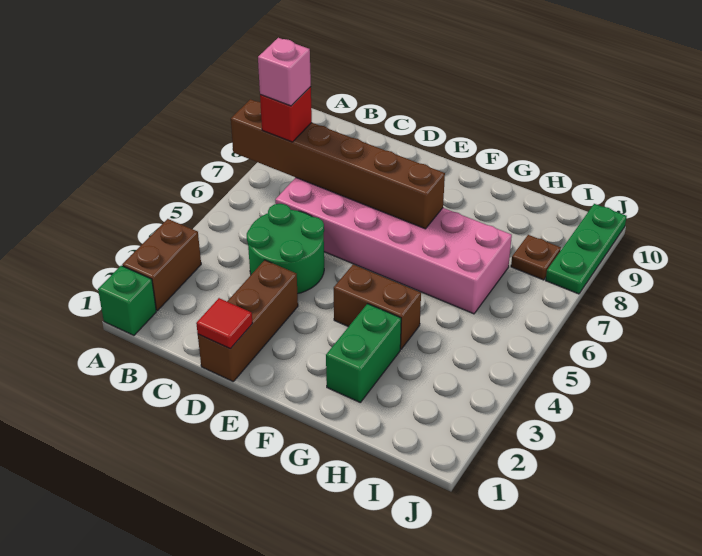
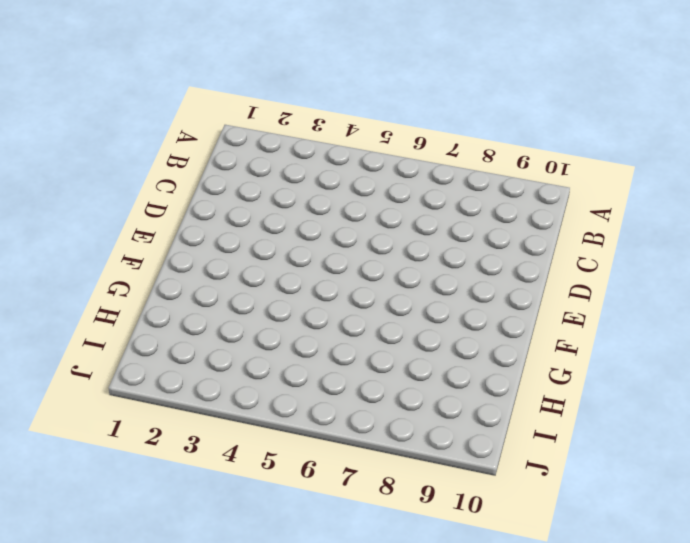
none -> green 1x1 brick [98,266,156,335]
none -> brown 1x2 brick [122,219,201,311]
none -> green 2x2 round brick [247,204,324,294]

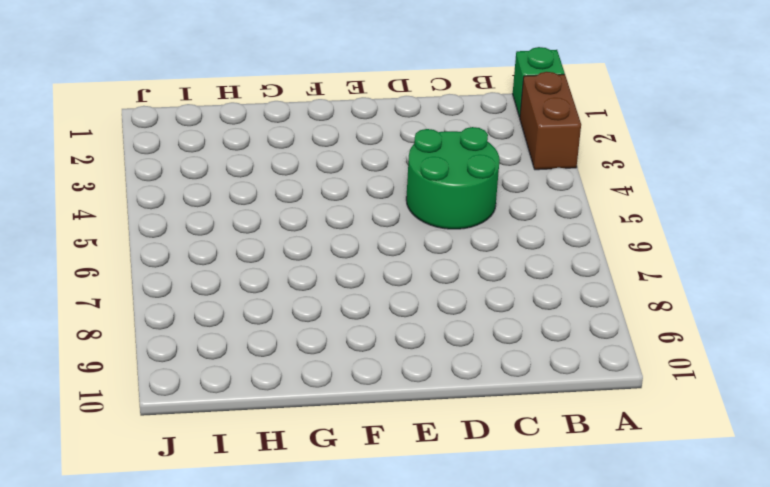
none -> pink 2x6 brick [275,178,512,314]
none -> brown 1x3 brick [198,260,298,381]
none -> brown 1x2 brick [334,264,421,349]

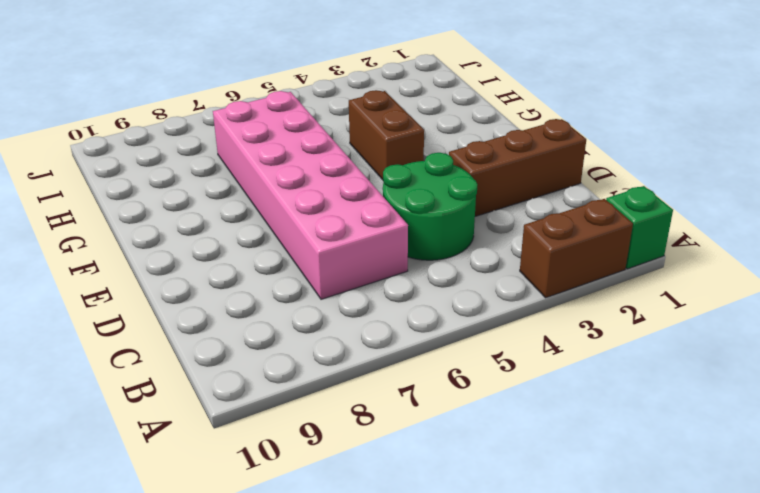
none -> green 1x2 brick [326,304,401,402]
none -> brown 1x1 plate [511,235,561,280]
none -> green 1x3 plate [546,204,627,294]

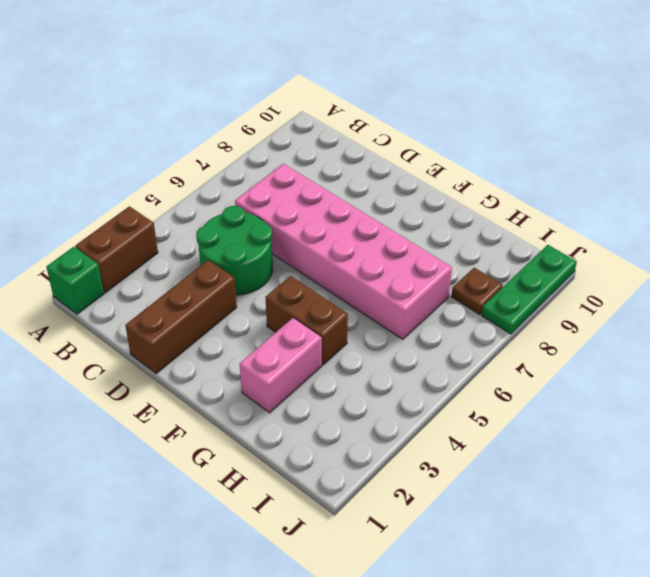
pink 1x2 brick [240,318,322,413] -> green 1x2 brick [326,304,401,402]
none -> brown 1x6 brick [231,99,445,229]
none -> red 1x1 tile [196,298,253,349]
none -> red 1x1 brick [260,87,312,142]

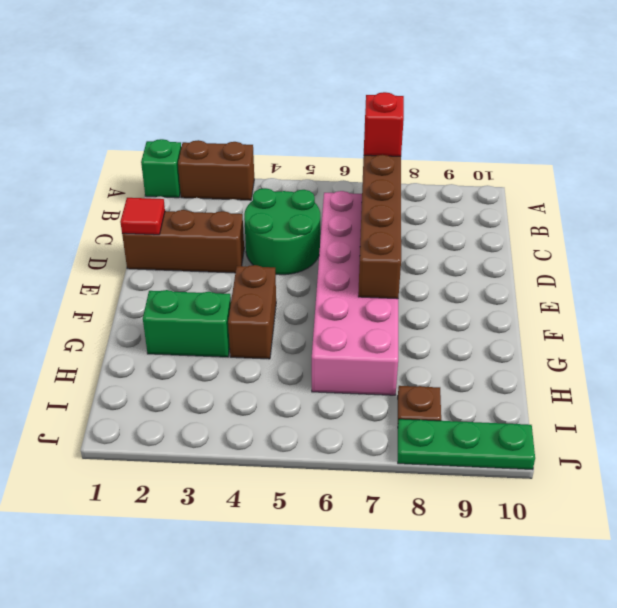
none -> pink 1x1 brick [258,38,311,106]

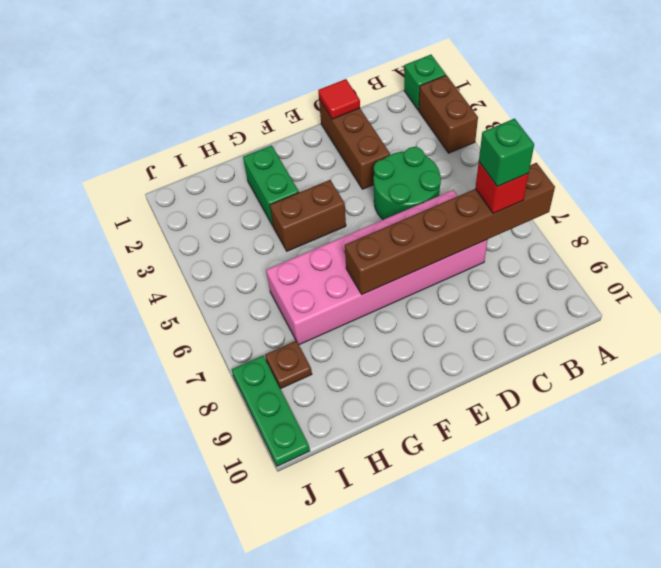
green 1x1 brick [479,119,534,187] -> pink 1x1 brick [258,38,311,106]

